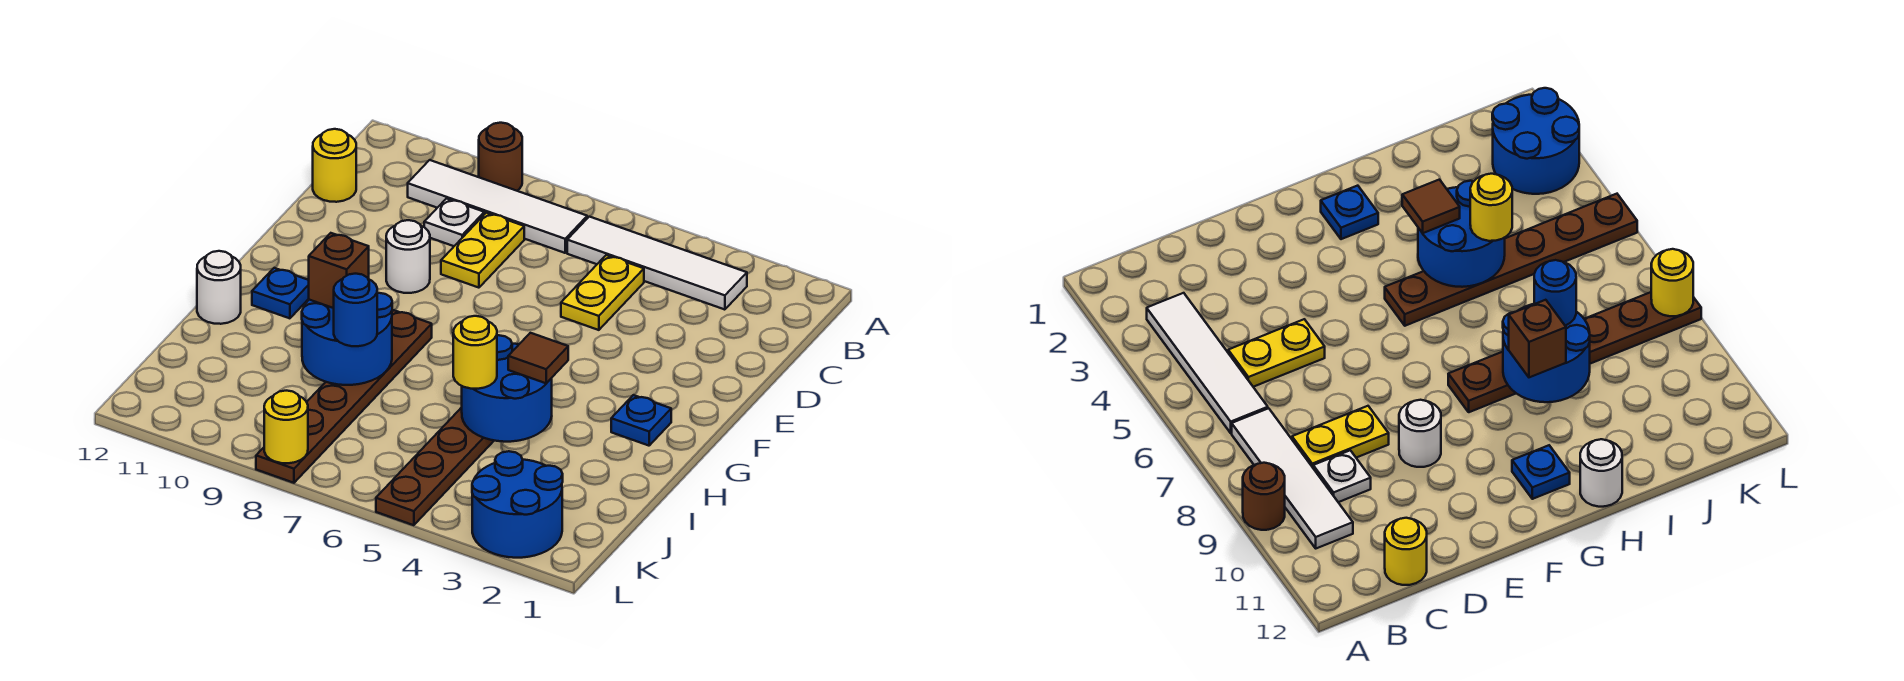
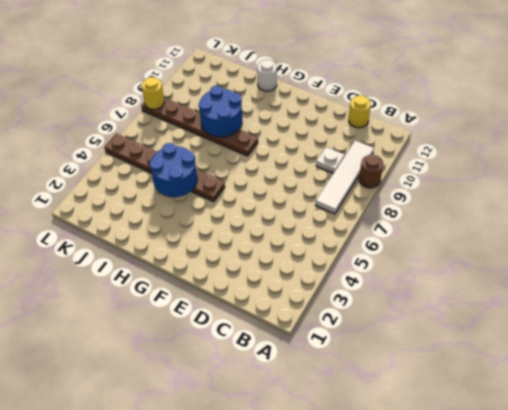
none -> white 1x4 tile [567,217,747,310]
none -> yellow 1x2 plate [561,255,644,330]
none -> yellow 1x2 plate [441,213,524,288]

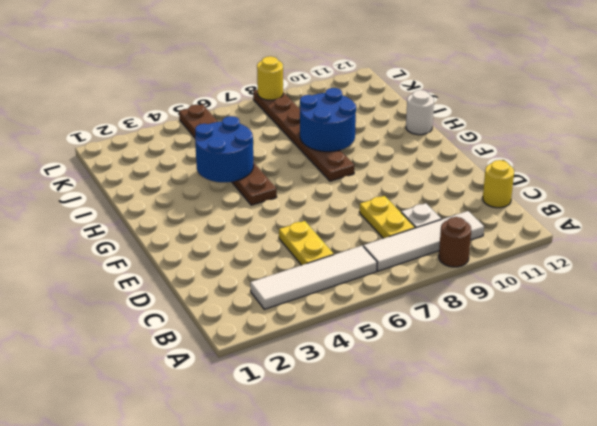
none -> white 1x1 round brick [386,220,430,293]
none -> blue 1x1 plate [611,395,671,446]
none -> blue 1x1 plate [252,268,309,318]

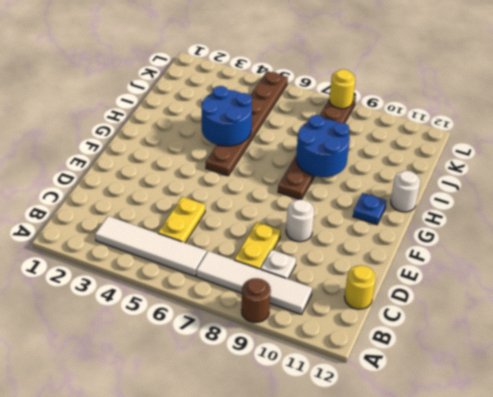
none -> blue 1x1 plate [611,395,671,446]
none -> blue 2x2 round brick [472,451,563,558]
none -> brown 1x1 tile [508,333,568,383]

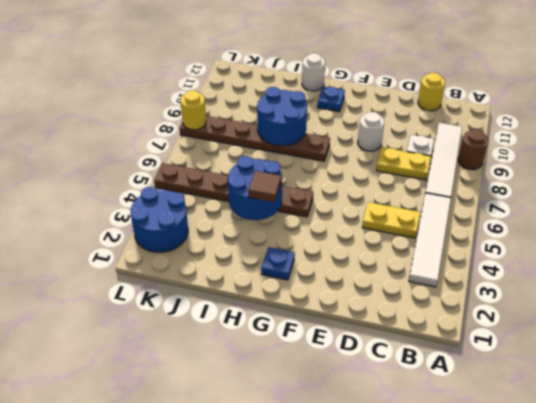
none -> brown 1x1 brick [309,233,369,308]
none -> yellow 1x1 round brick [453,316,497,389]
none -> blue 1x1 round brick [334,274,377,346]

